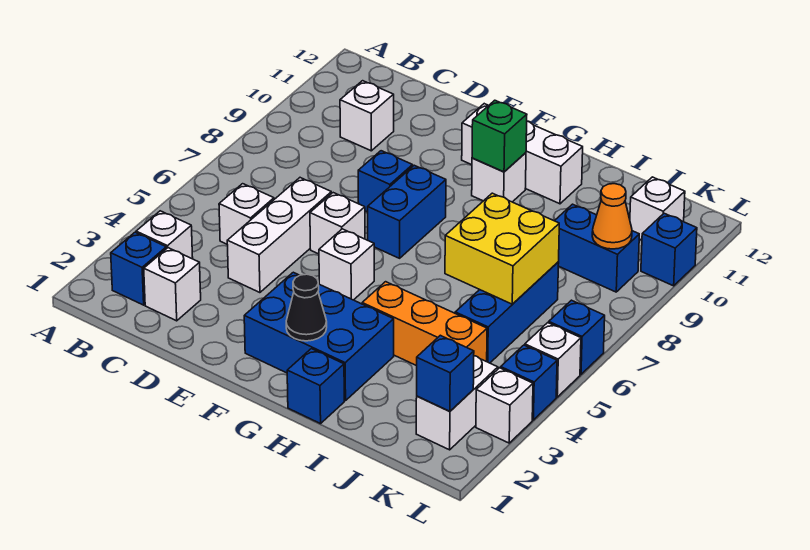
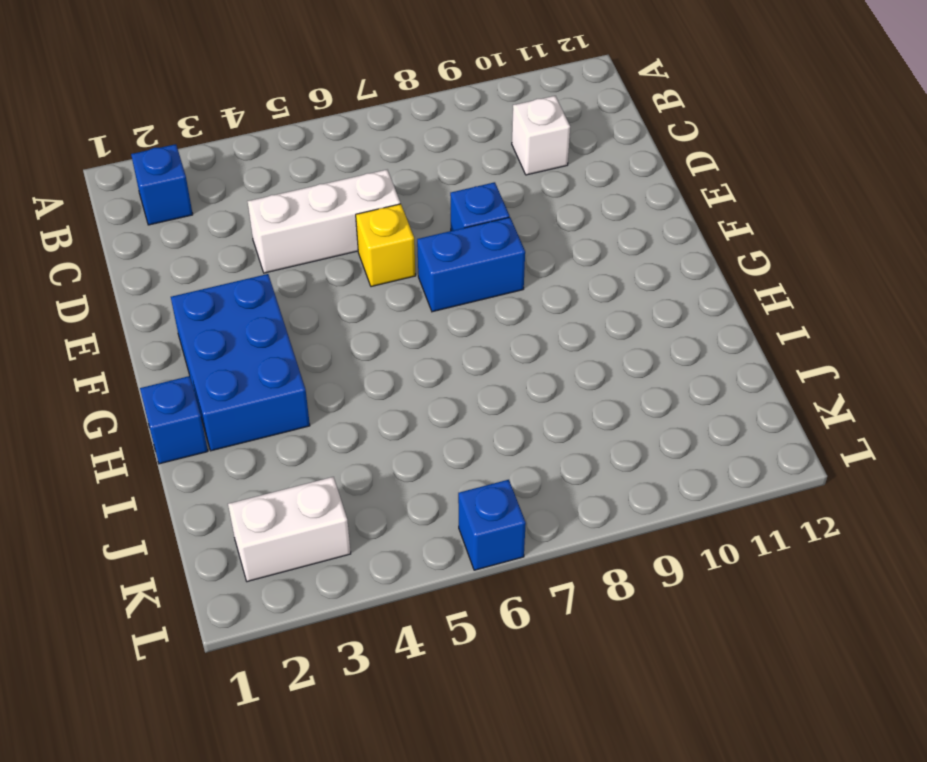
yellow 1x1 brick [356,204,416,287] -> white 1x1 brick [310,193,365,254]
none -> white 1x1 brick [136,211,193,259]
none -> white 1x1 brick [144,248,201,321]
none -> white 1x1 brick [219,184,274,244]

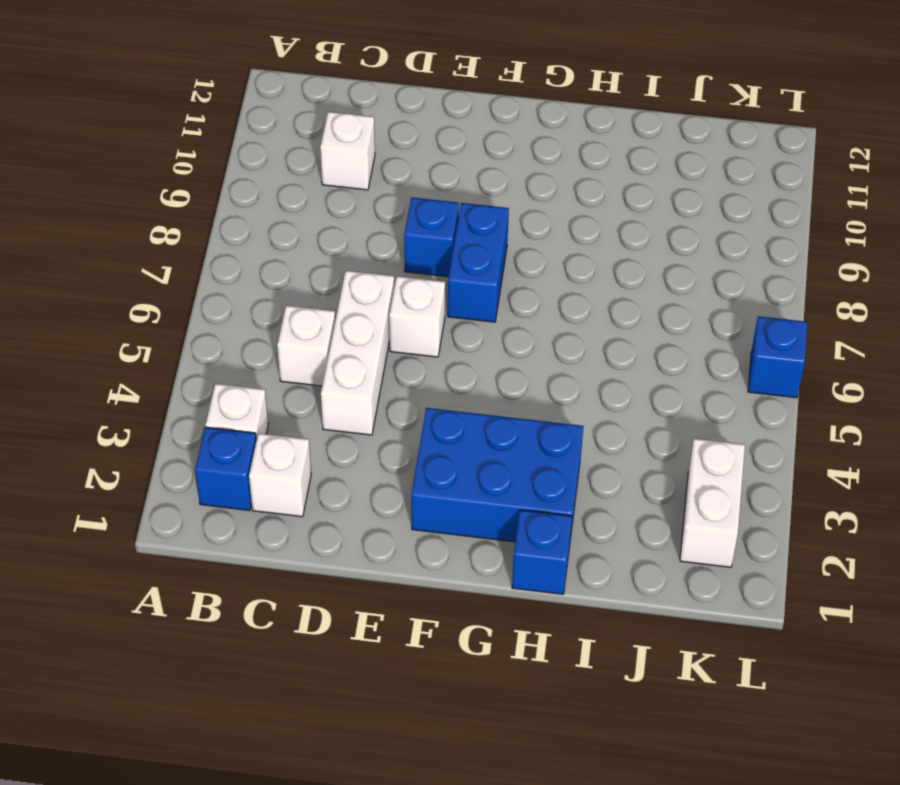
none -> white 1x1 brick [319,229,374,300]
none -> white 1x3 brick [462,104,583,204]
none -> white 1x1 brick [472,153,526,202]

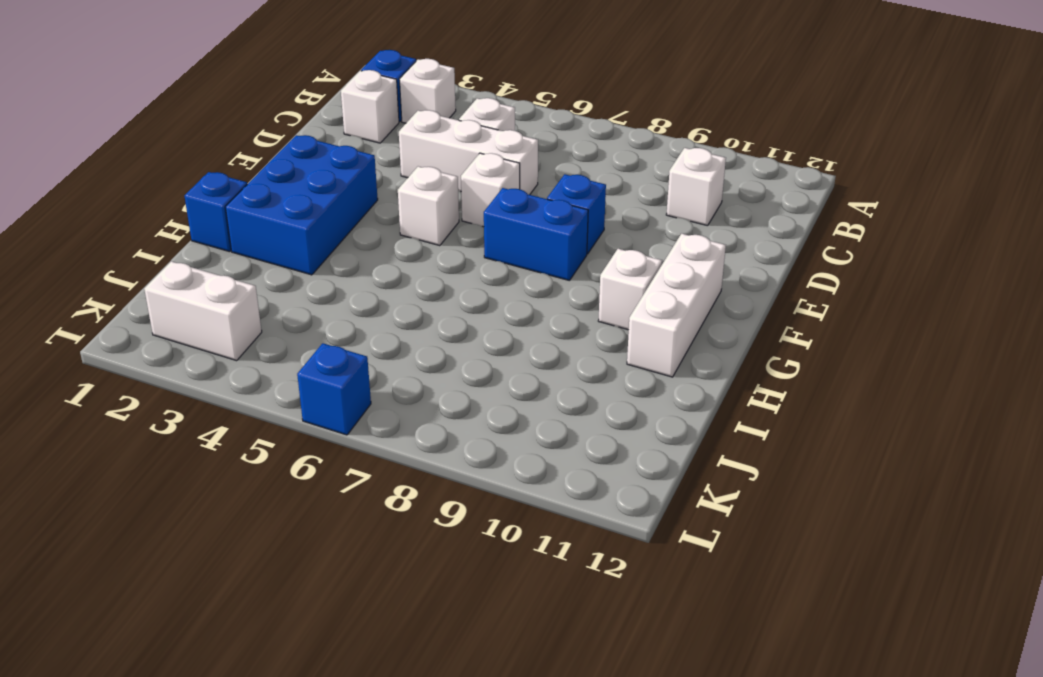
none -> orange 1x3 brick [362,282,487,366]
none -> blue 1x3 brick [455,262,559,363]
none -> blue 1x2 brick [555,204,639,292]

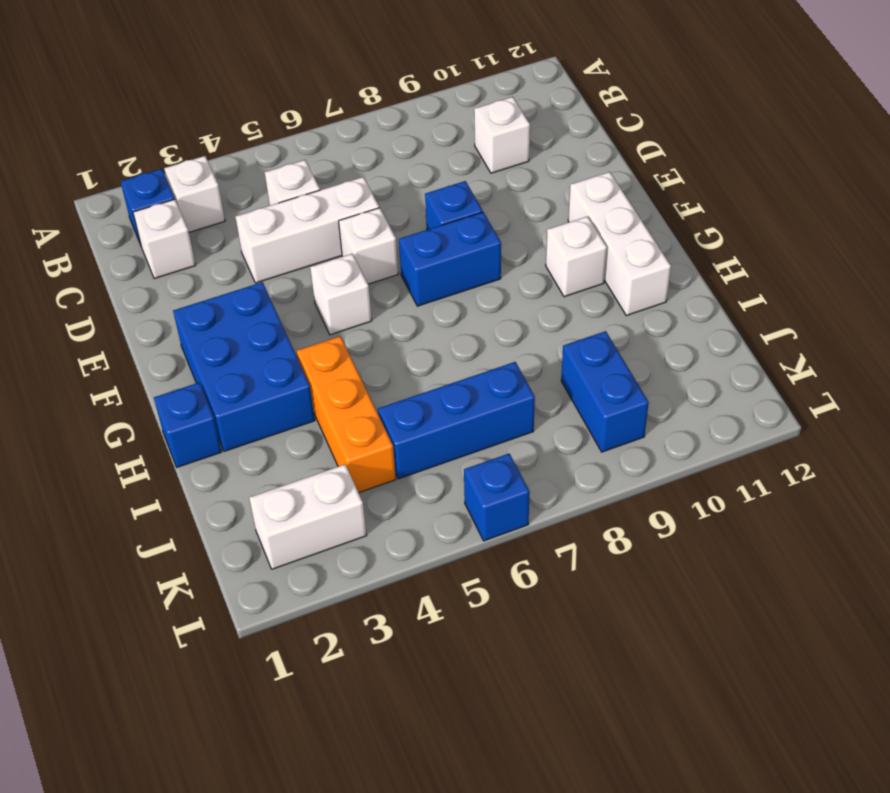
none -> white 1x1 brick [630,177,685,240]
none -> white 1x1 brick [476,368,533,443]
none -> blue 1x1 brick [501,345,557,420]

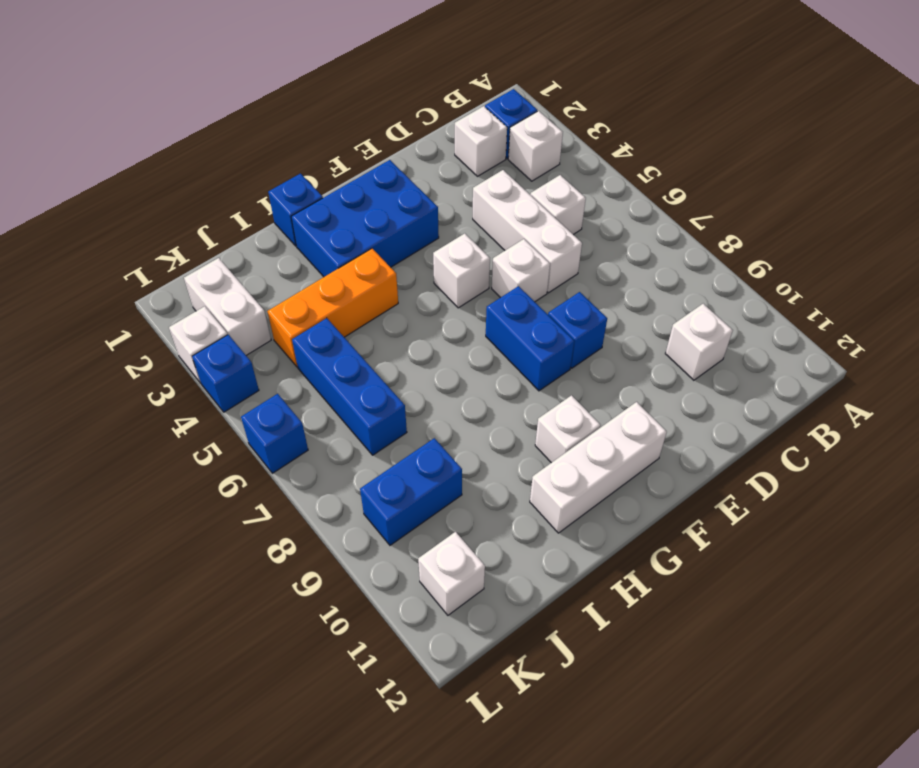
none -> white 1x1 brick [525,323,581,397]
none -> blue 1x1 brick [641,213,697,286]
none -> black 1x1 cone [286,274,327,341]

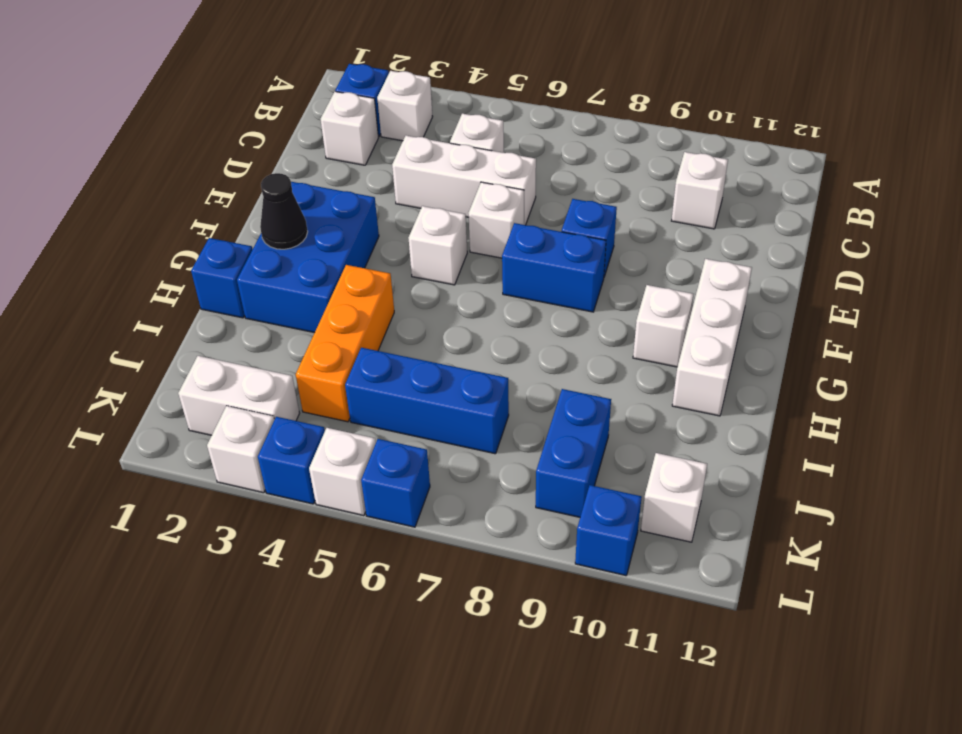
none -> green 1x1 brick [472,100,527,172]
none -> yellow 2x2 brick [445,193,559,304]
none -> blue 1x1 brick [417,335,474,411]

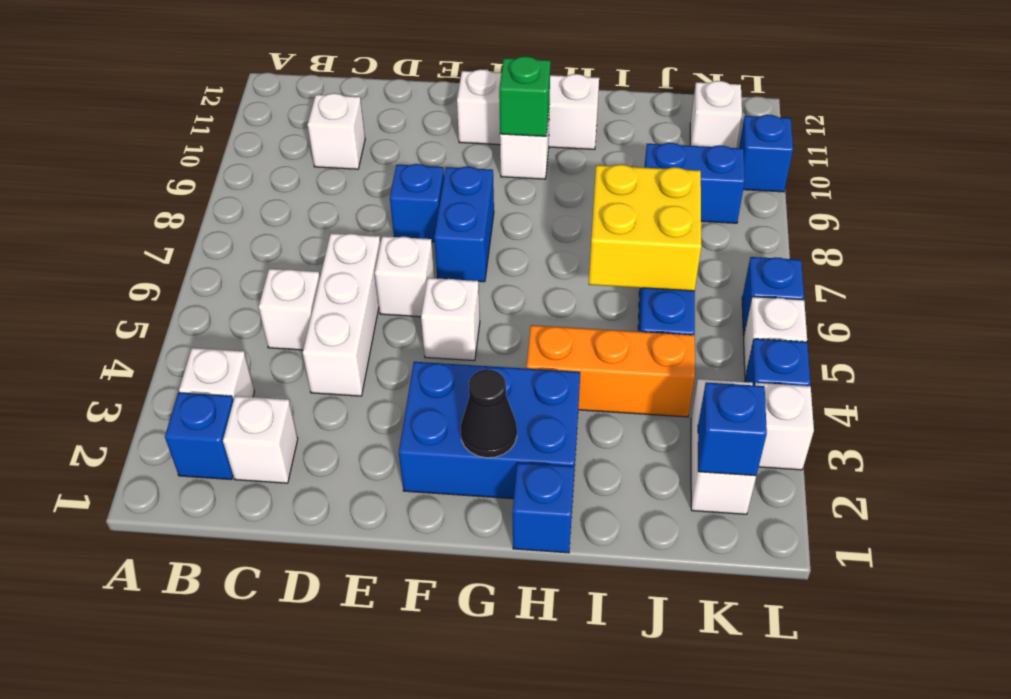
none -> orange 1x1 cone [592,184,632,249]

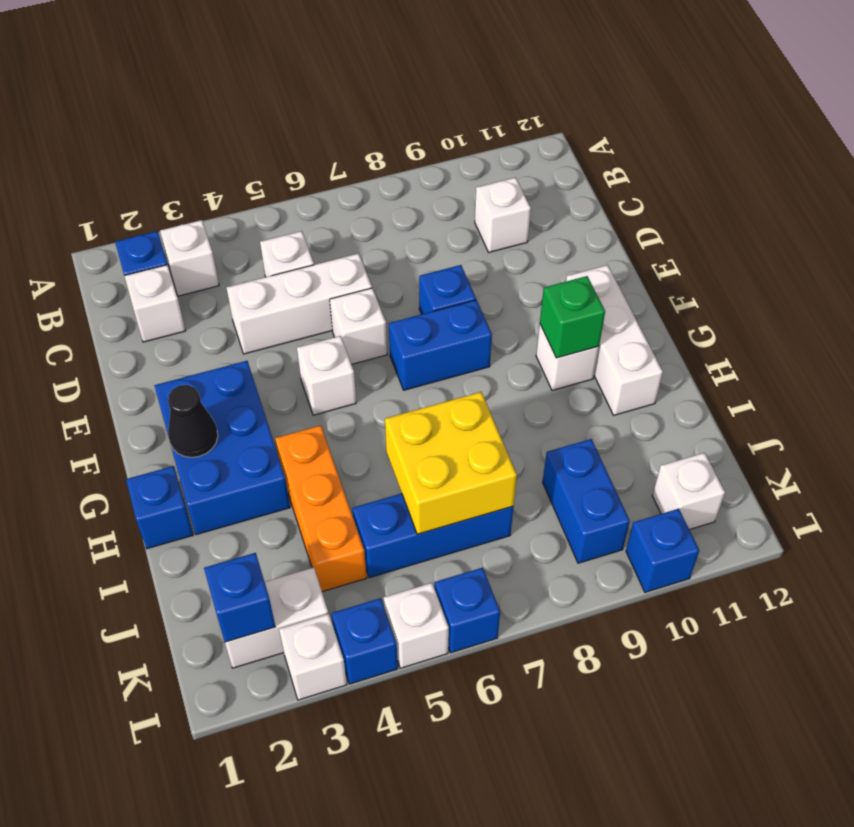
none -> orange 1x1 cone [592,184,632,249]

